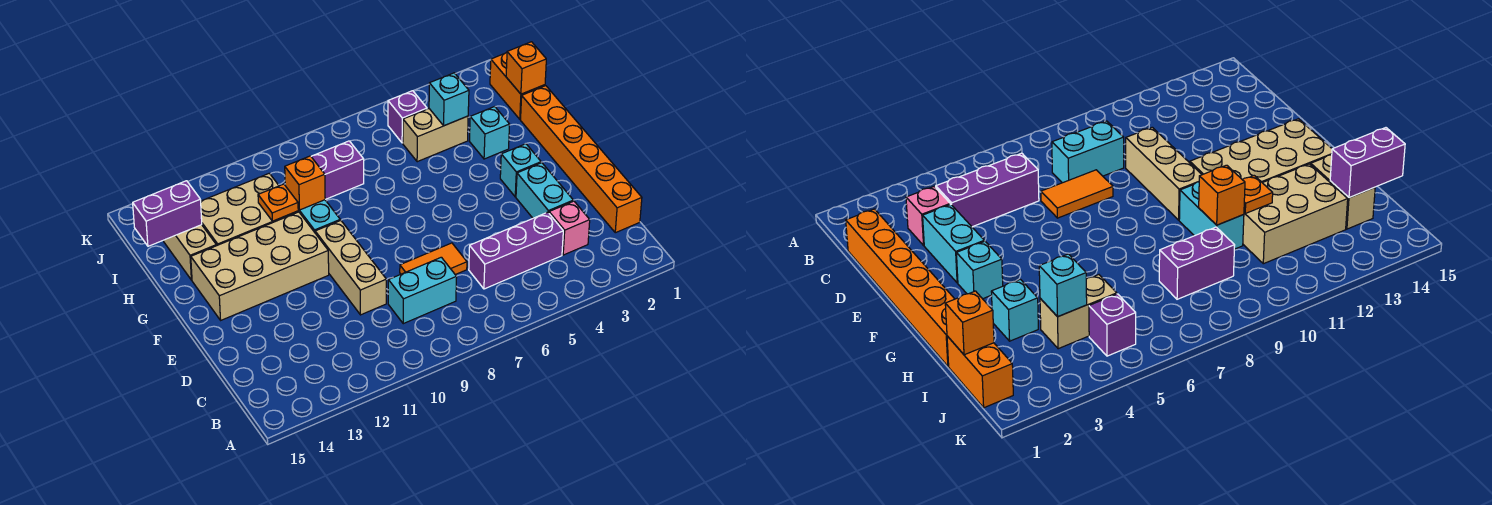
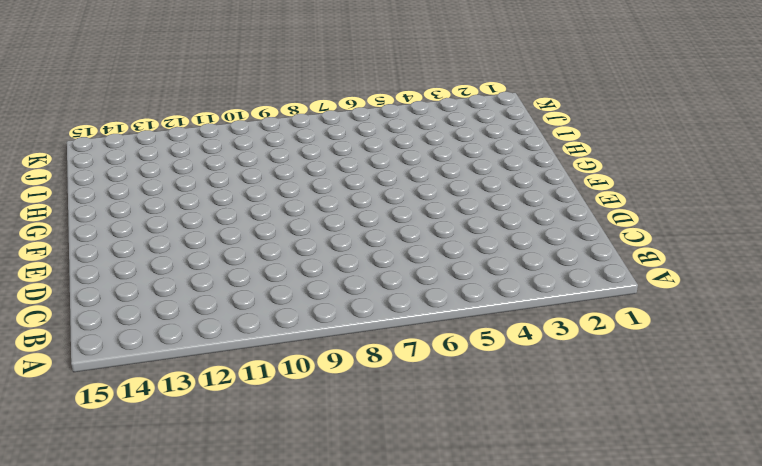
none -> orange 1x6 brick [521,86,642,233]
none -> pink 1x1 brick [549,201,590,255]
none -> purple 1x3 brick [469,212,563,289]

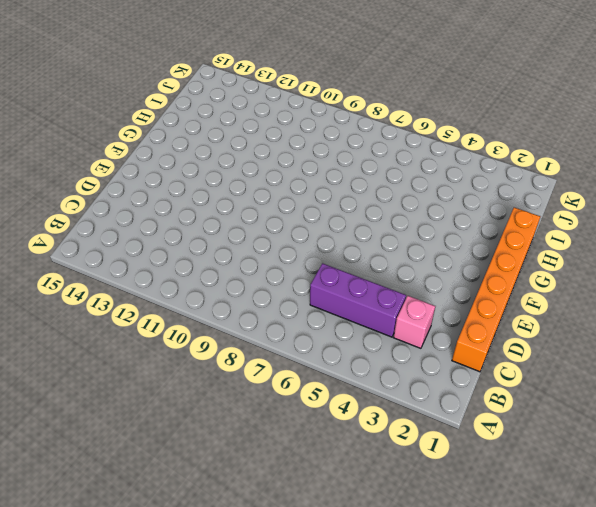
none -> cyan 1x2 brick [388,257,457,324]
none -> cyan 1x2 brick [516,163,573,218]
none -> orange 1x2 tile [400,243,467,275]

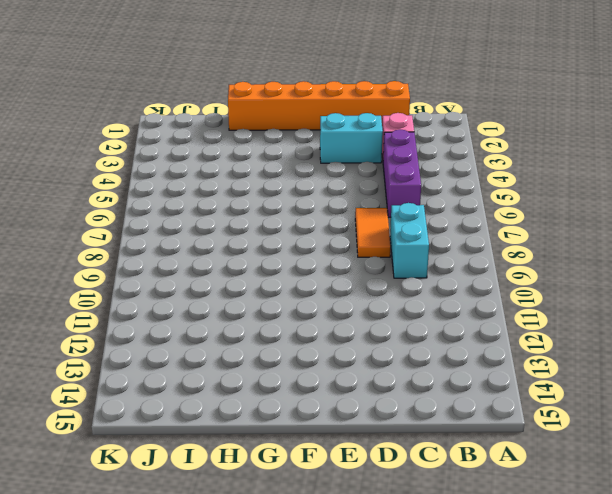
none -> tan 1x3 brick [315,220,386,315]
none -> cyan 1x1 brick [500,144,541,197]
none -> tan 2x4 brick [191,212,329,320]

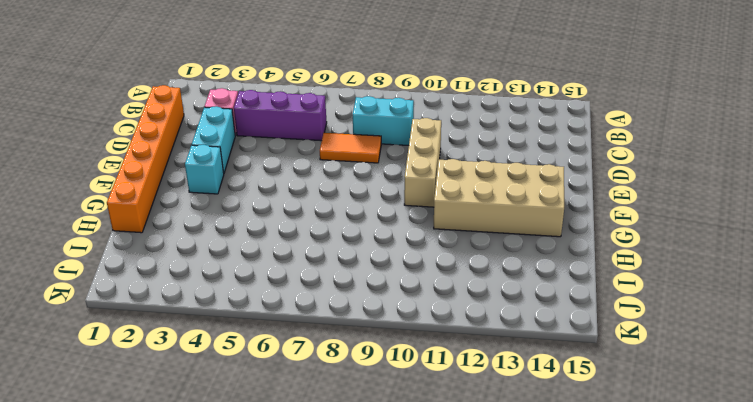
none -> cyan 1x2 brick [298,200,340,232]
none -> cyan 1x1 brick [469,107,510,159]
none -> tan 2x3 brick [201,173,298,246]

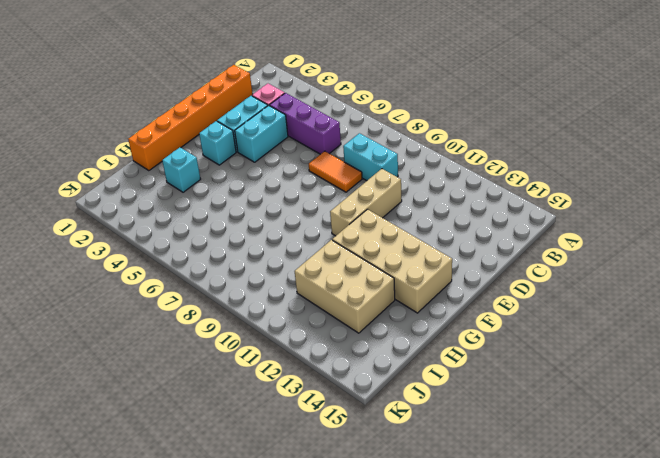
cyan 1x2 brick [235,105,288,162] -> cyan 1x2 brick moved to [298,200,340,232]
none -> tan 1x2 brick [164,225,216,280]
none -> orange 1x2 brick [490,53,545,119]
none -> tan 1x2 brick [403,109,468,162]

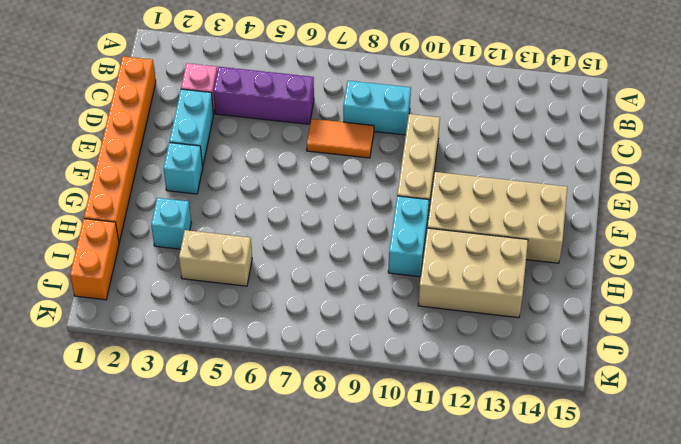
none -> tan 1x2 brick [164,225,216,280]
none -> purple 1x2 brick [311,141,364,199]
none -> purple 1x1 brick [388,91,427,143]

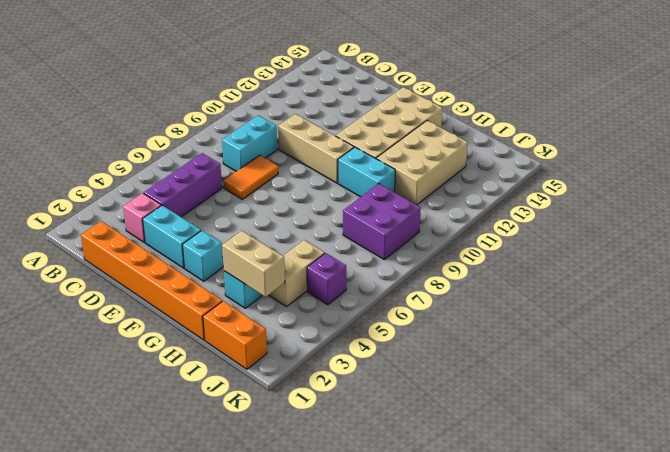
tan 1x2 brick [222,231,285,297] -> tan 1x2 brick moved to [164,225,216,280]
purple 2x2 brick [343,184,421,260] -> purple 1x2 brick [311,141,364,199]
none -> orange 1x1 brick [285,156,325,210]
none -> orange 1x1 plate [258,184,298,221]
none -> orange 1x1 brick [506,42,546,94]

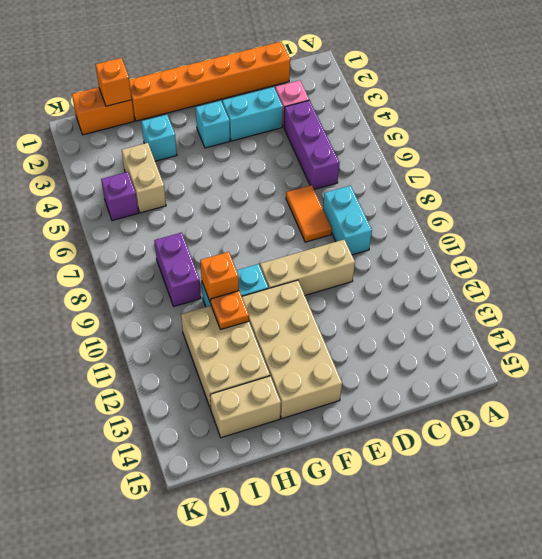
none -> cyan 1x1 brick [429,73,469,126]
none -> purple 1x2 brick [133,181,202,246]

